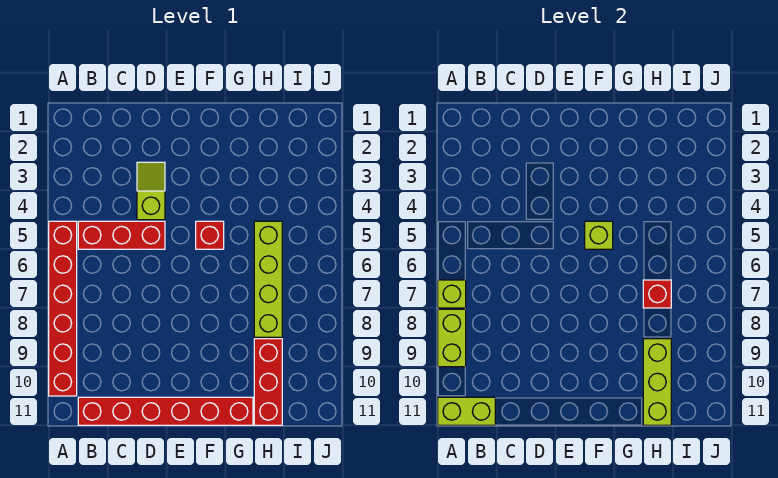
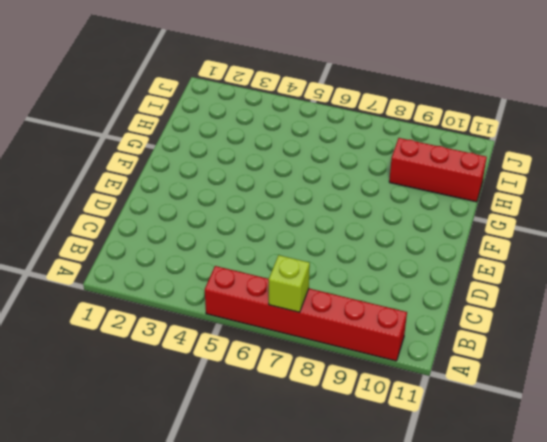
none -> red 1x3 brick [78,221,165,249]
none -> red 1x6 brick [78,397,253,425]
none -> lime 1x2 slope [137,162,165,220]

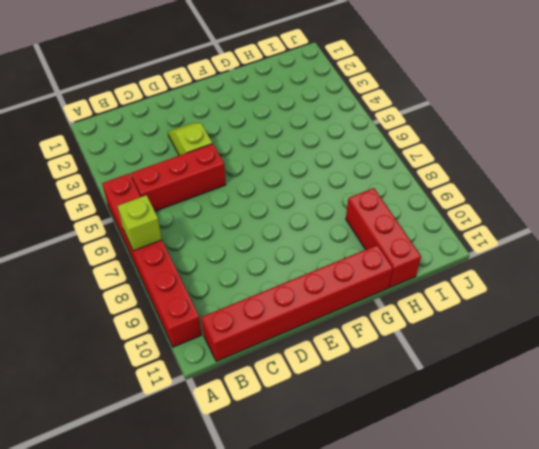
none -> red 1x1 brick [196,221,224,249]
none -> lime 1x4 brick [254,221,282,337]
none -> lime 1x2 brick [438,309,466,367]

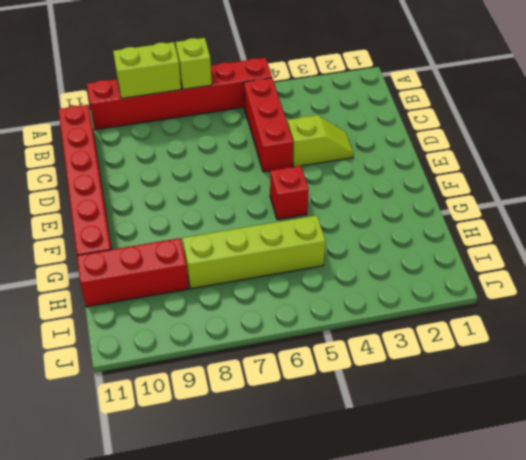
none -> lime 1x2 brick [438,397,495,425]
none -> lime 1x1 brick [585,221,613,249]
none -> red 1x1 brick [643,280,671,308]

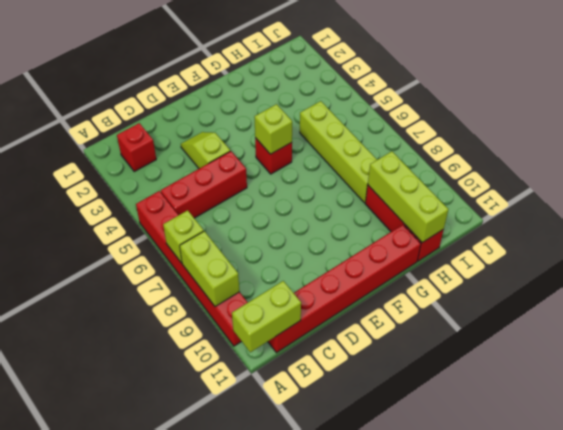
red 1x1 brick [117,123,156,172] -> red 1x1 brick moved to [643,280,671,308]

